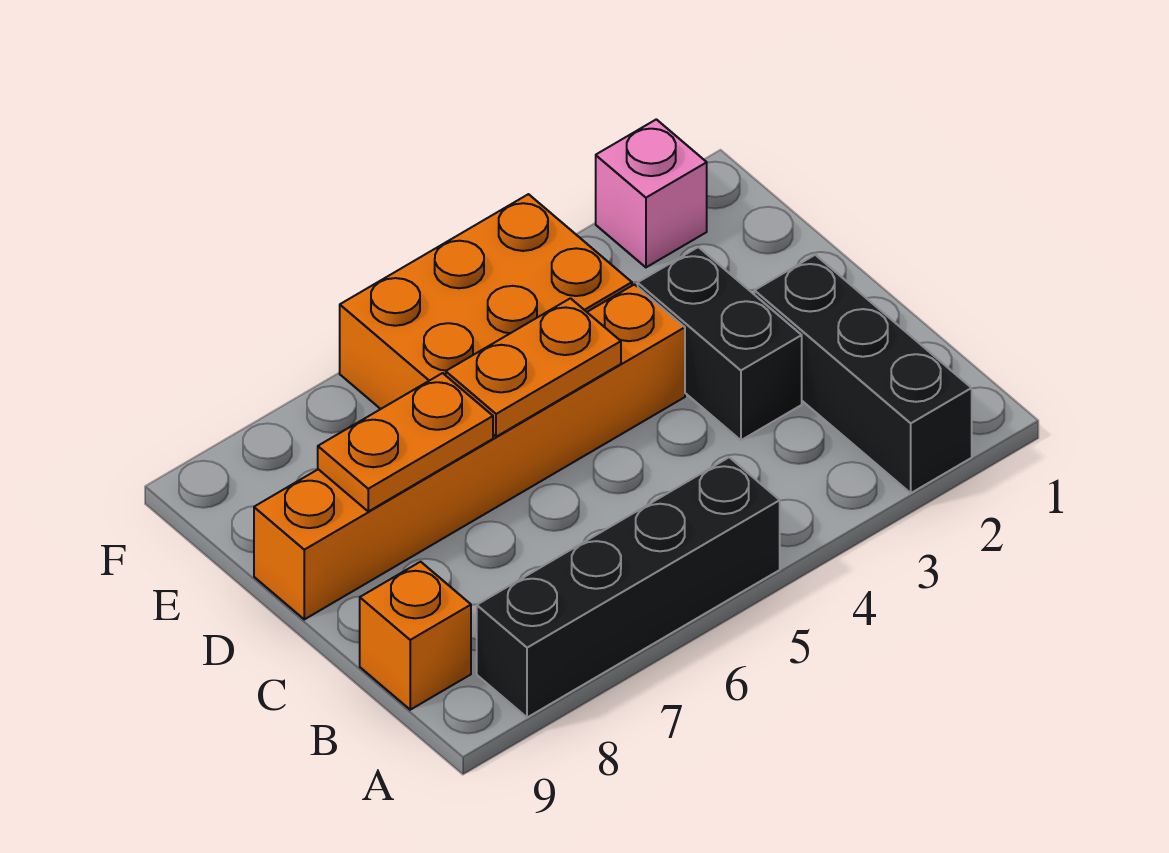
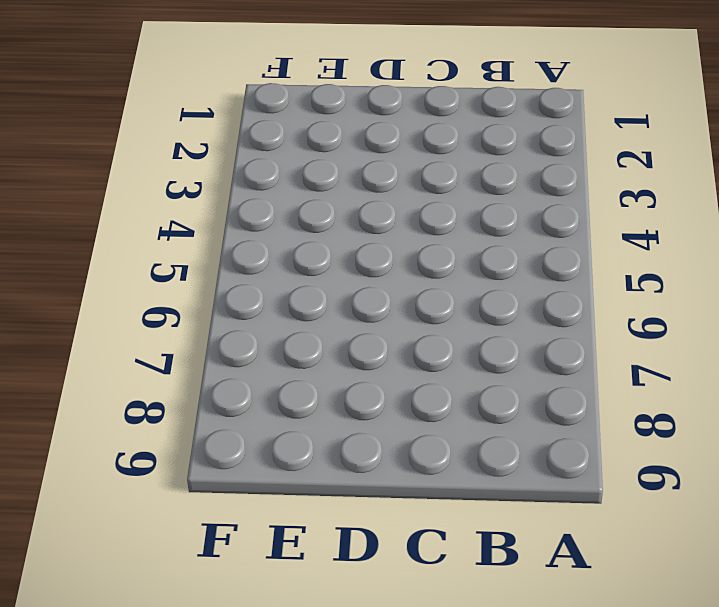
none -> black 1x3 brick [754,255,972,493]
none -> black 1x4 brick [477,457,780,717]

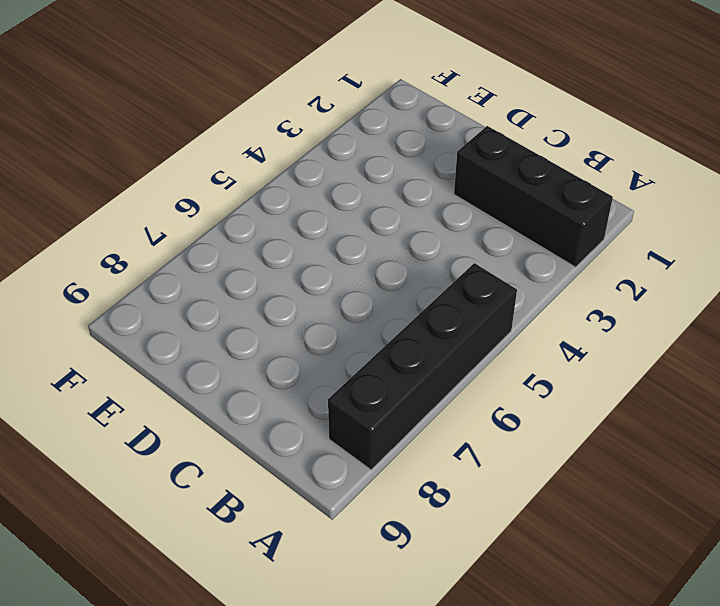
none -> orange 1x1 brick [360,562,471,710]
none -> black 1x2 brick [638,247,802,440]

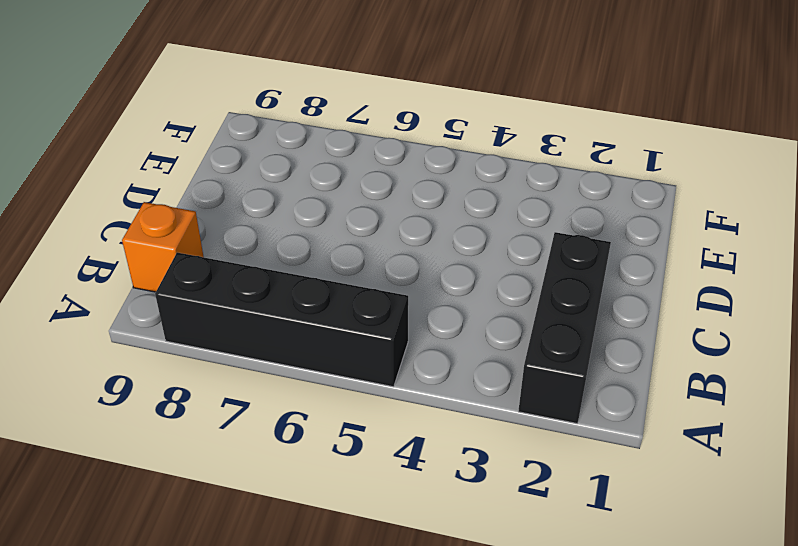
none -> black 1x2 brick [638,247,802,440]
none -> orange 1x6 brick [254,284,685,619]

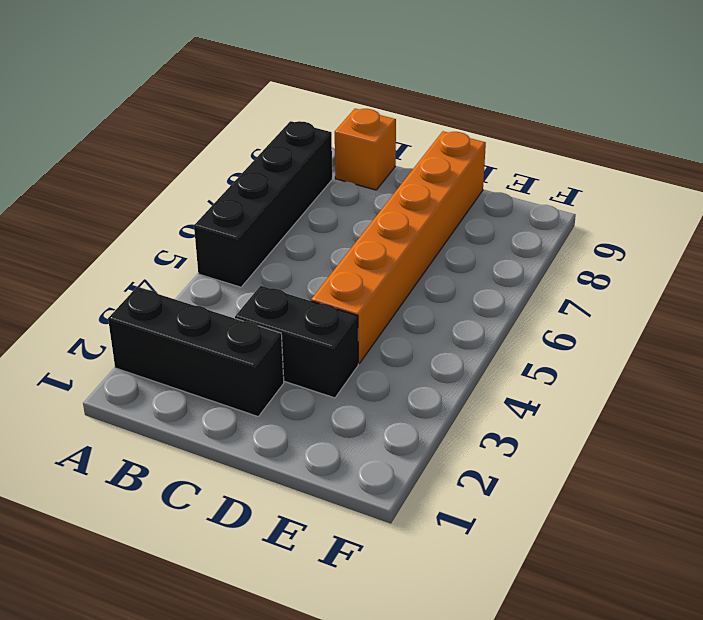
none -> orange 2x3 brick [340,194,632,409]
none -> pink 1x1 brick [596,119,707,267]

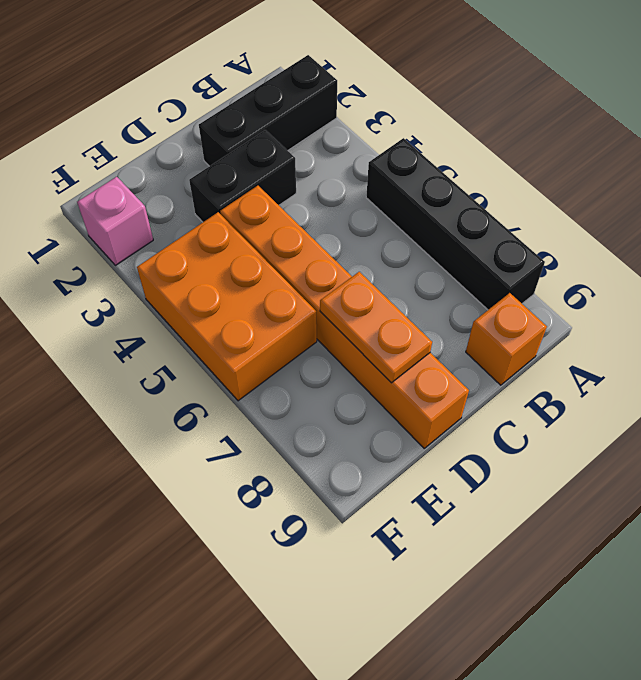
none -> orange 1x2 plate [446,298,621,437]

